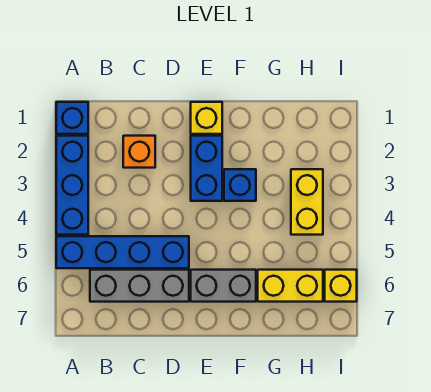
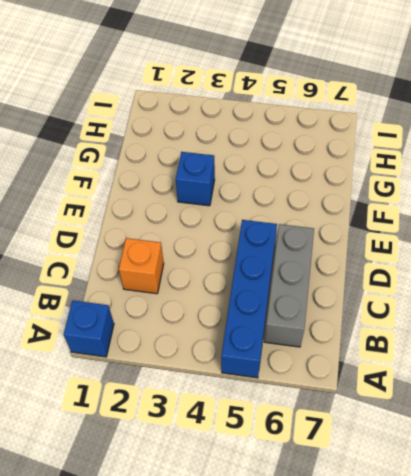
none -> blue 1x3 brick [56,136,88,235]
none -> yellow 1x1 brick [191,102,222,134]
none -> blue 1x2 brick [191,136,222,201]

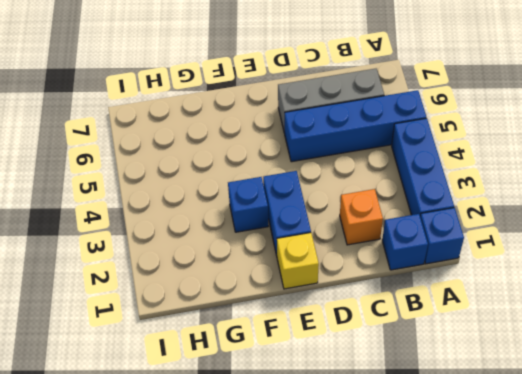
blue 1x1 brick [382,214,428,270] -> none
none -> grey 1x2 brick [191,270,256,302]
none -> yellow 1x2 brick [258,270,323,302]
none -> yellow 1x2 brick [291,169,323,235]

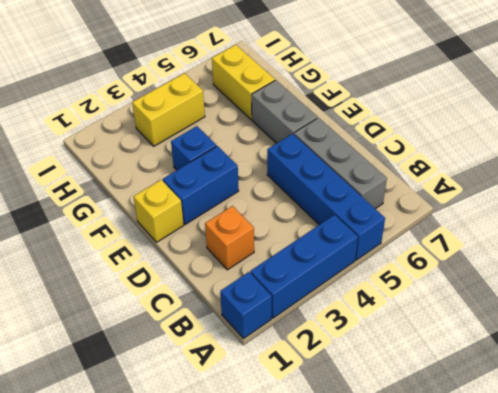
none -> yellow 1x1 brick [325,270,357,302]

